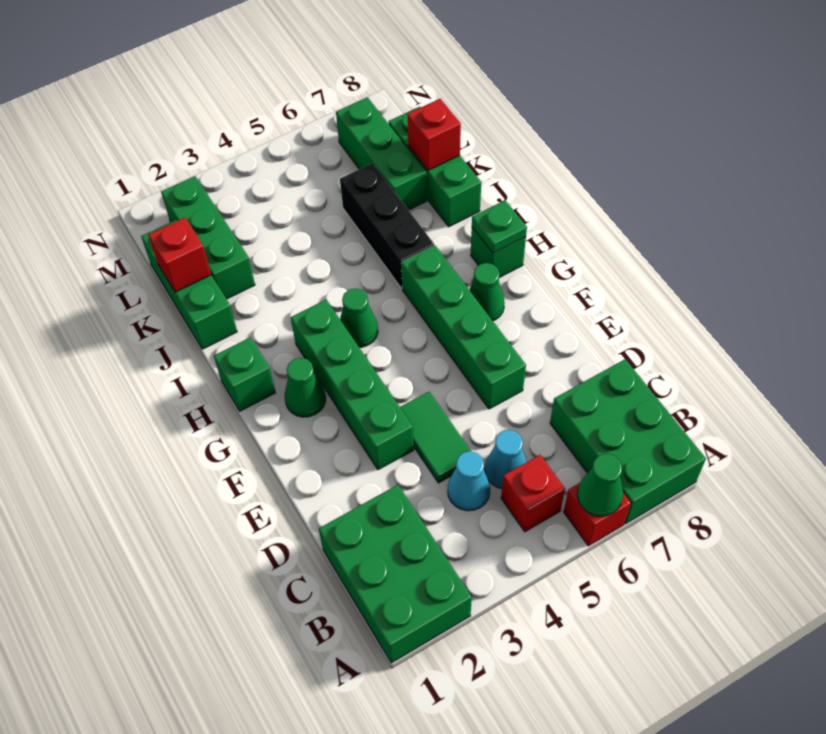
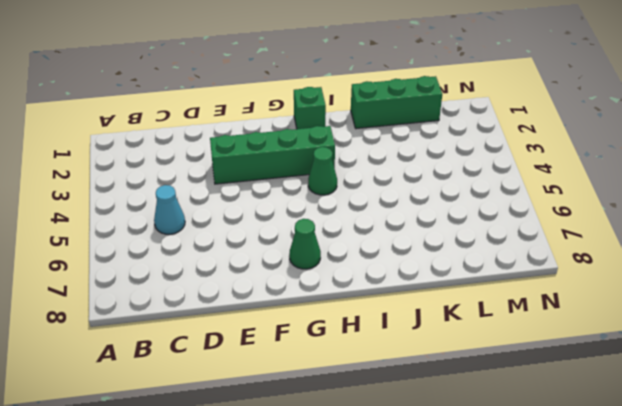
none -> green 2x3 brick [319,485,472,663]
none -> red 1x1 brick [564,483,631,546]
none -> green 2x3 brick [550,359,706,524]

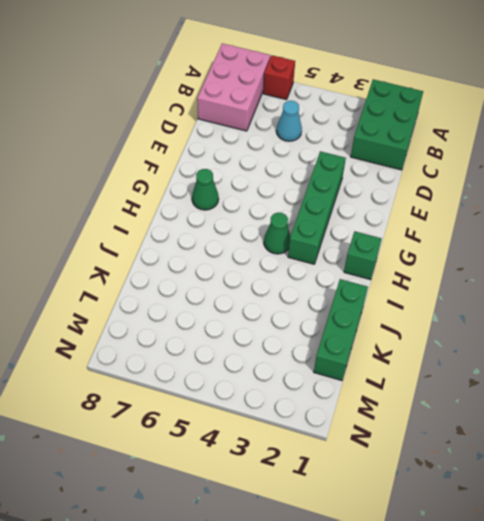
pink 2x3 brick [197,44,270,131] -> green 2x3 brick [550,359,706,524]
none -> red 1x1 brick [501,455,565,532]
none -> cyan 1x1 cone [448,451,490,511]
none -> green 1x2 tile [400,392,472,483]

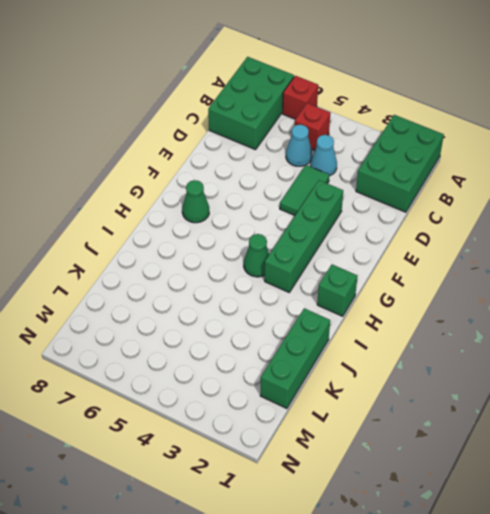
none -> green 1x4 brick [401,245,526,409]
none -> green 1x1 cone [285,358,326,417]
none -> green 1x1 brick [471,227,526,278]

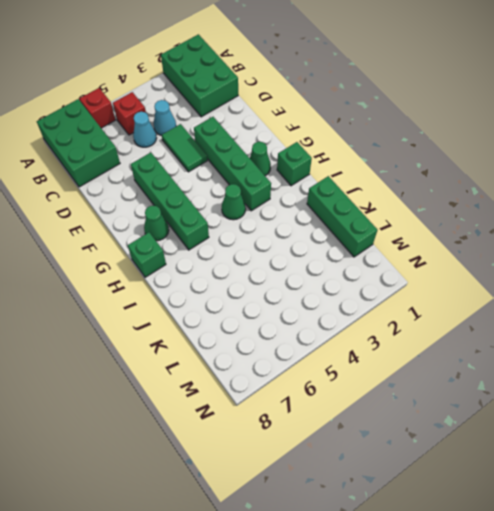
none -> black 1x3 brick [340,163,434,288]
none -> green 1x3 brick [389,107,481,227]
none -> green 1x3 brick [161,176,255,299]

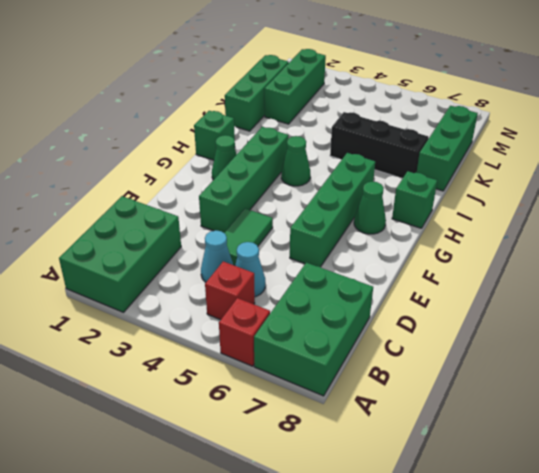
black 1x3 brick [330,112,428,178] -> black 1x3 brick turned to [340,163,434,288]
none -> green 1x3 brick [336,97,427,210]
none -> green 1x1 cone [577,454,623,516]
none -> green 1x1 plate [472,200,527,253]

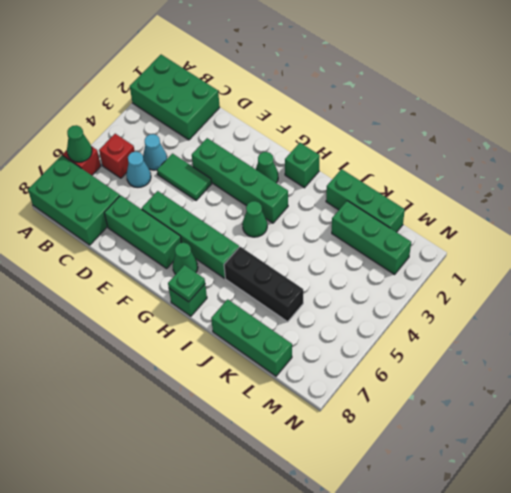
green 1x3 brick [104,195,181,268] -> green 1x3 brick moved to [336,97,427,210]
none -> red 1x1 brick [148,217,211,292]
none -> red 1x1 brick [407,99,461,170]

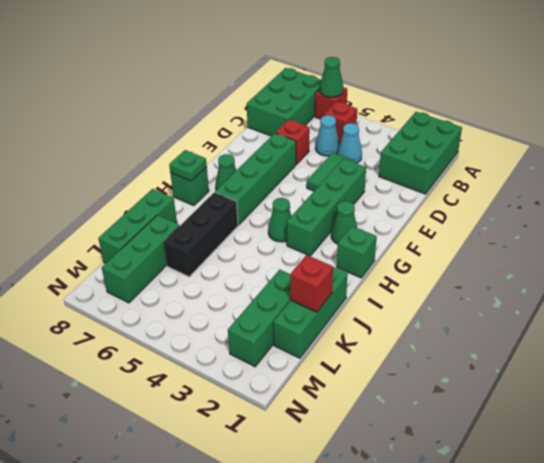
red 1x1 brick [275,120,310,164] -> red 1x1 brick moved to [407,99,461,170]

